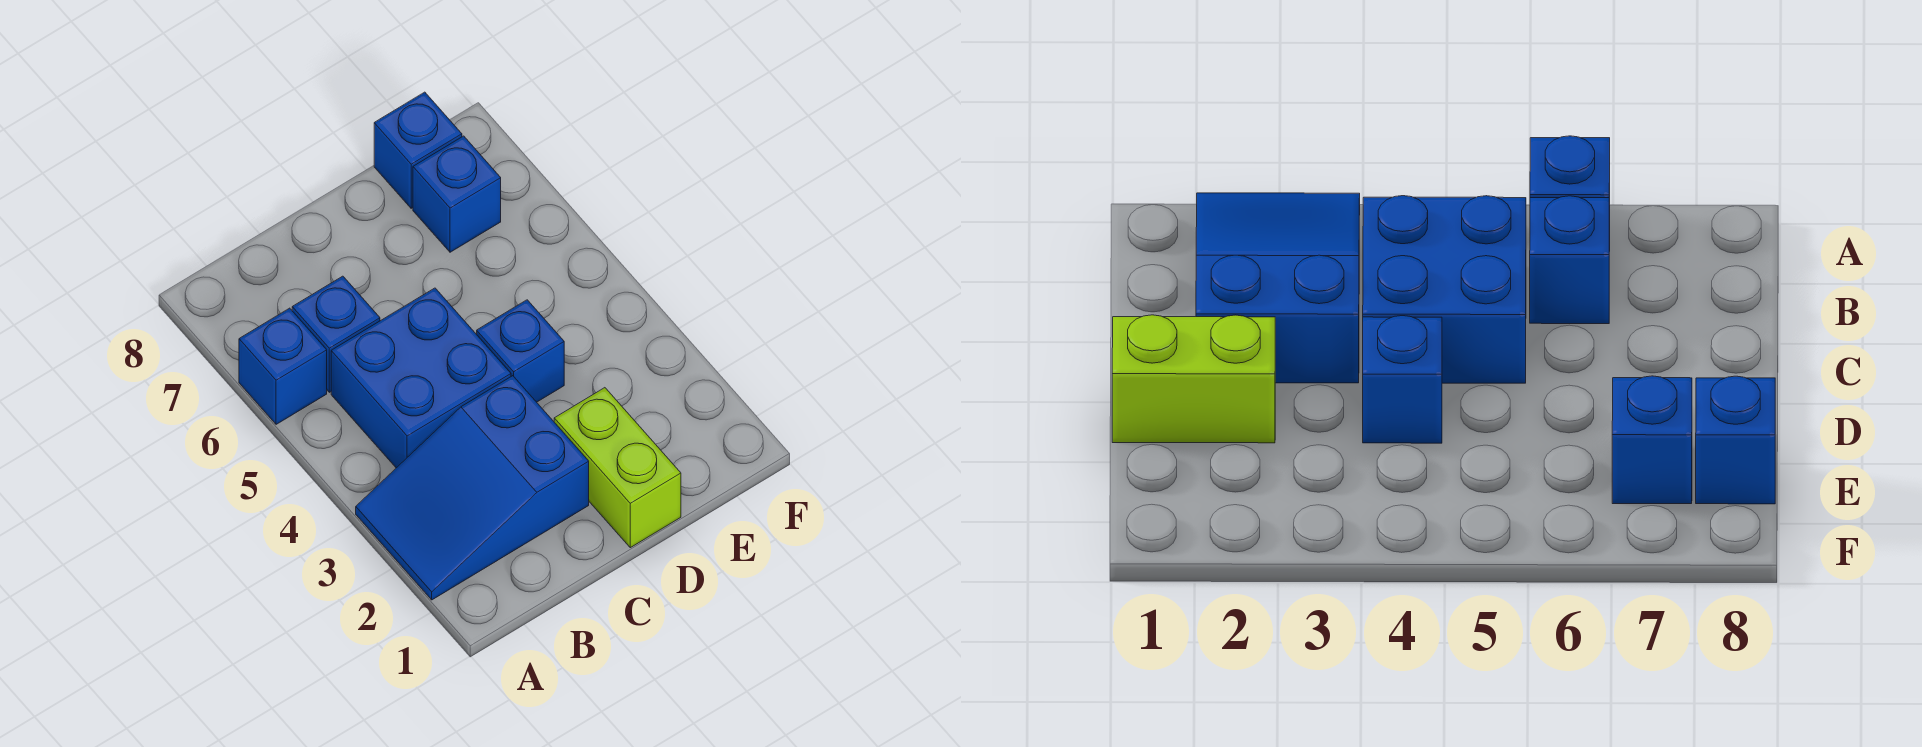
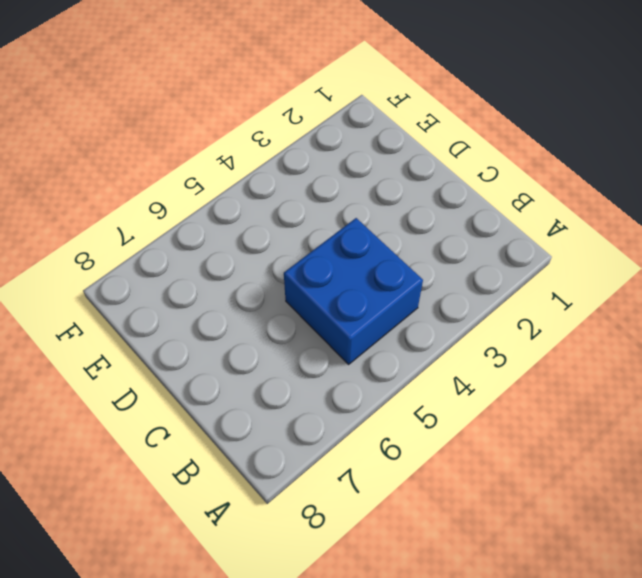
none -> blue 2x3 slope [356,376,589,600]
none -> blue 1x1 brick [239,308,327,424]

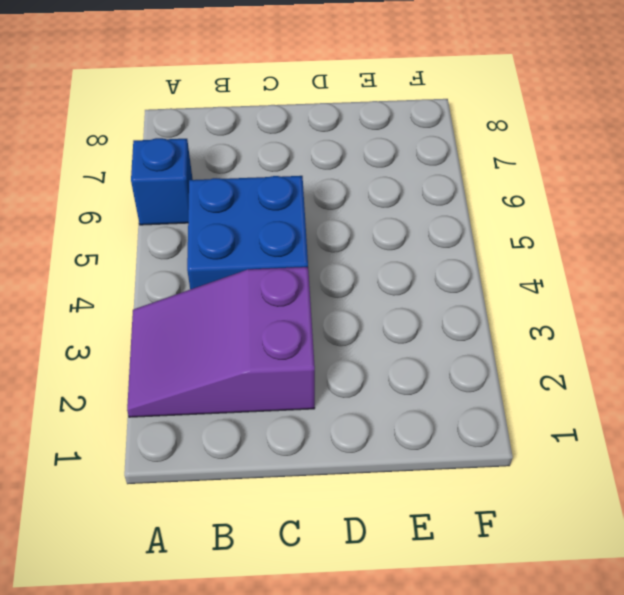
purple 2x3 slope [127,267,315,417] -> blue 2x3 slope [356,376,589,600]
none -> blue 1x1 brick [292,276,380,392]
none -> lime 1x2 brick [554,388,681,548]

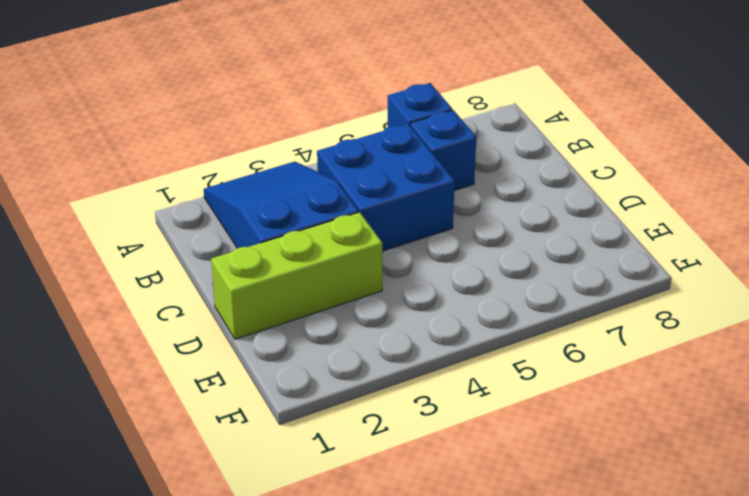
lime 1x3 brick [211,212,382,339] -> lime 1x2 brick [554,388,681,548]
none -> blue 1x1 brick [477,300,564,402]
none -> blue 1x1 brick [413,136,501,252]

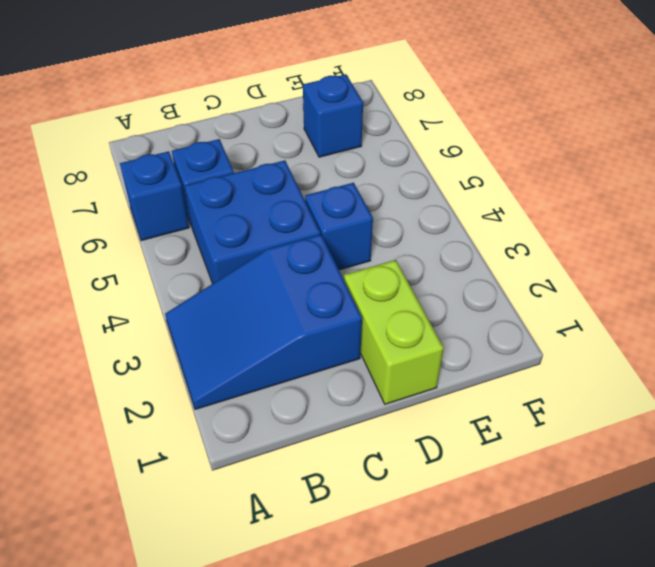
none -> blue 1x1 brick [374,92,462,208]

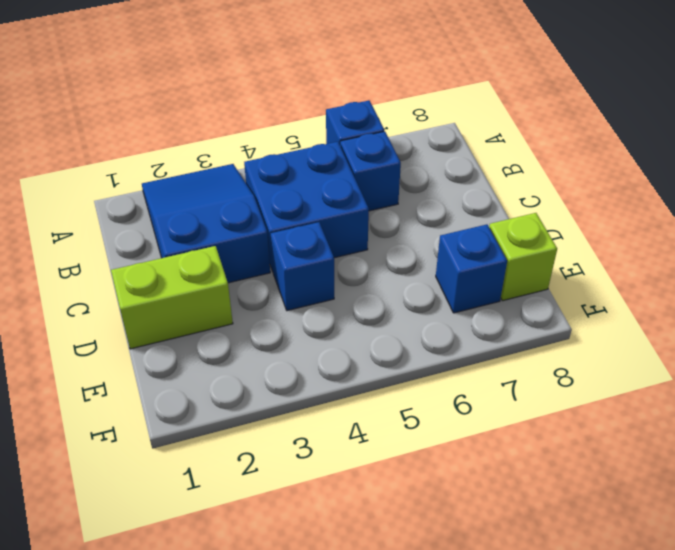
lime 1x1 brick [489,213,557,301] -> blue 1x1 brick [374,92,462,208]

